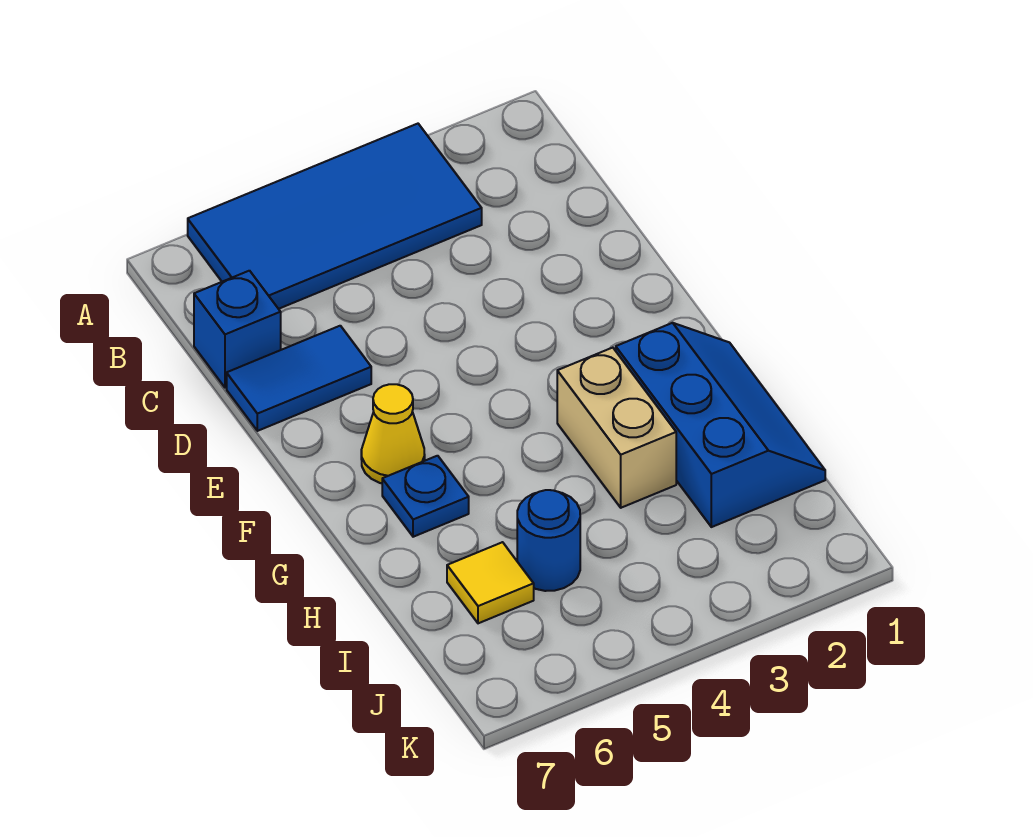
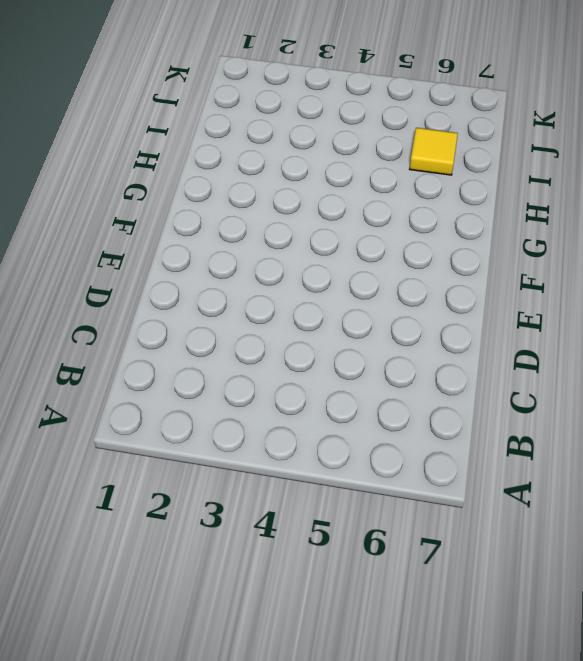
none -> blue 2x4 tile [188,124,482,309]
none -> blue 1x1 brick [194,271,281,388]

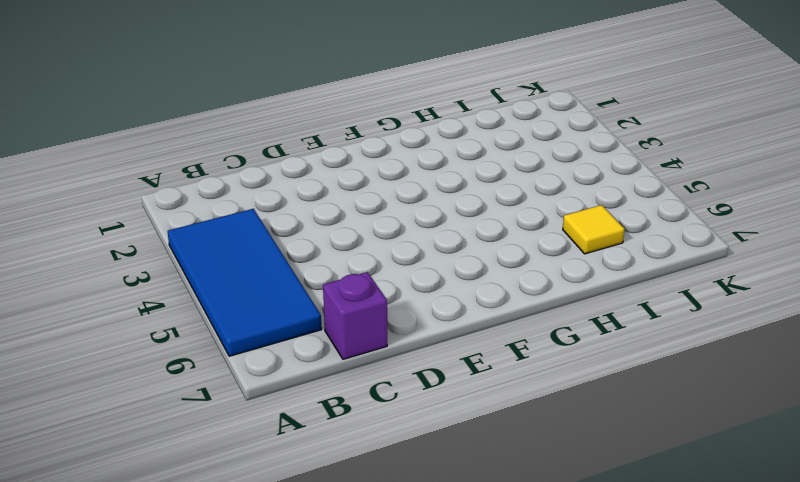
purple 1x1 brick [323,272,387,359] -> blue 1x1 brick [194,271,281,388]
none -> blue 1x2 tile [227,326,371,431]
none -> yellow 1x1 cone [361,384,425,483]

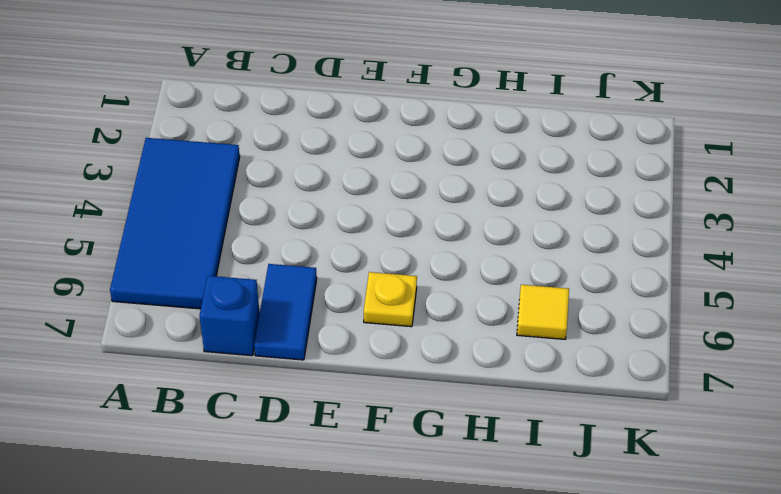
yellow 1x1 plate [364,272,417,327] -> yellow 1x1 cone [361,384,425,483]
none -> blue 2x3 slope [616,323,825,527]
none -> tan 1x2 brick [557,348,676,508]

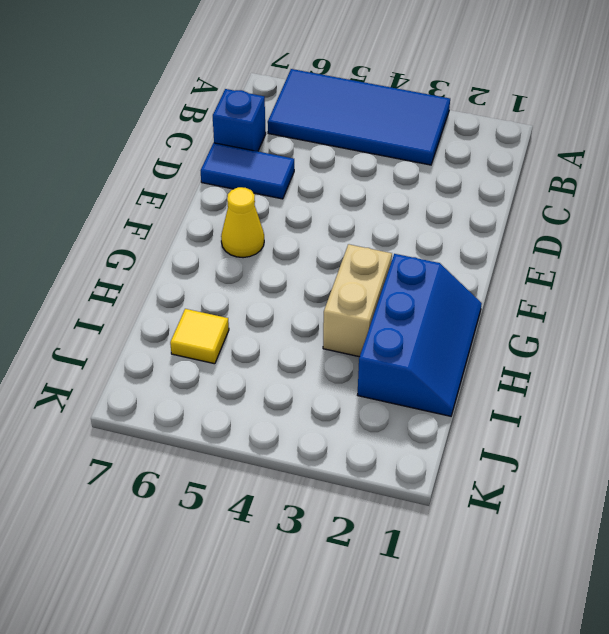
none -> blue 1x1 plate [382,456,469,537]
none -> blue 1x1 round brick [517,490,580,591]

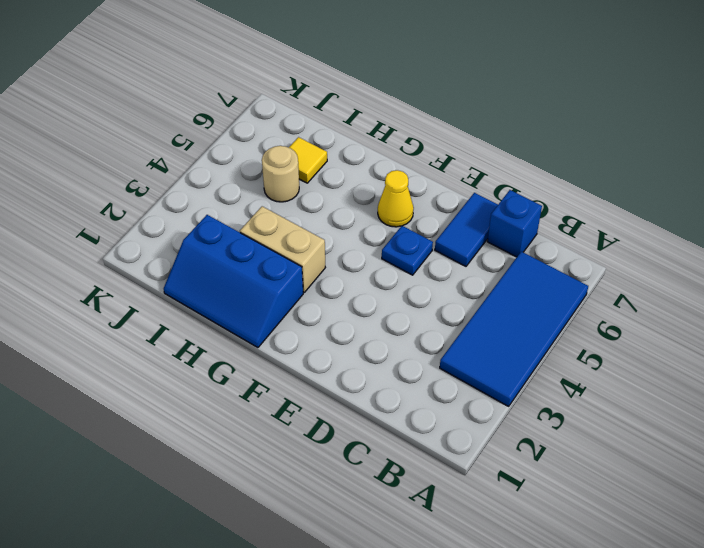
blue 1x1 plate [382,226,433,275] -> blue 1x1 plate moved to [382,456,469,537]
tan 1x1 round brick [262,146,299,202] -> blue 1x1 round brick [517,490,580,591]

